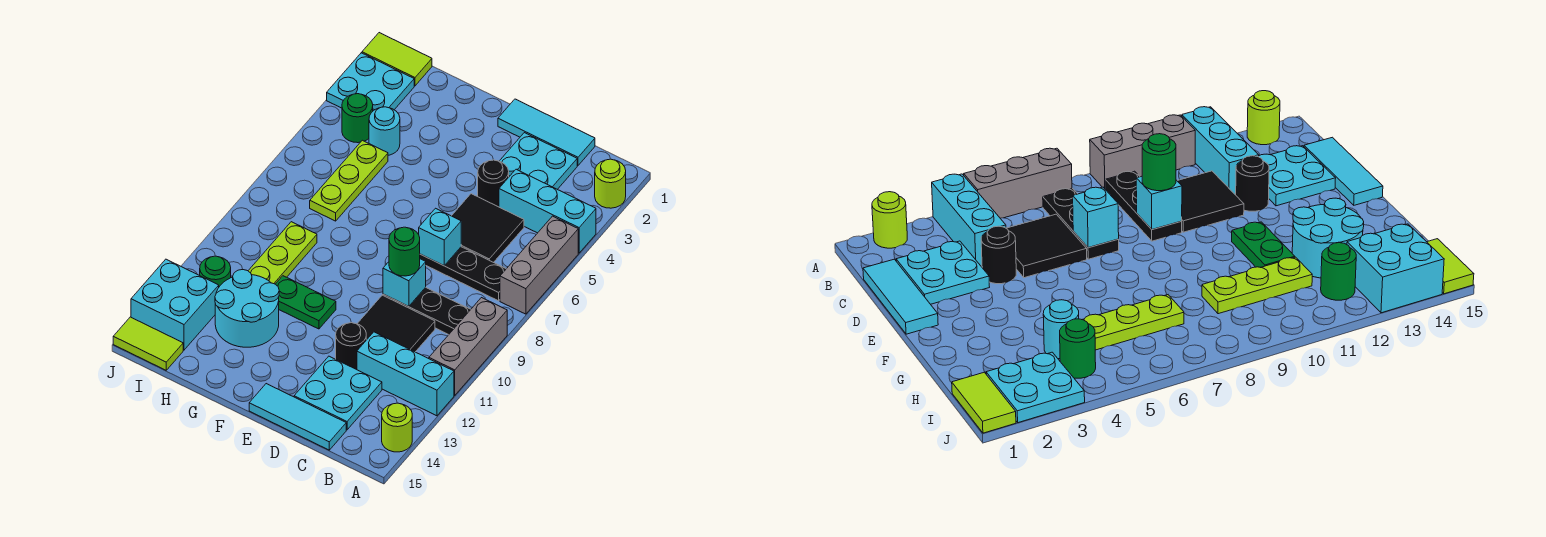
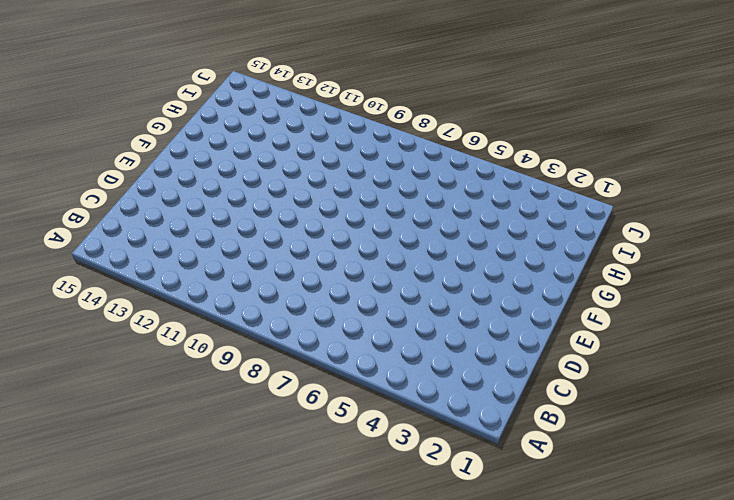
none -> lime 1x1 round brick [595,159,626,208]
none -> cyan 1x3 brick [499,169,596,253]
none -> grey 1x3 brick [500,216,578,314]
none -> grey 1x3 brick [429,298,507,395]

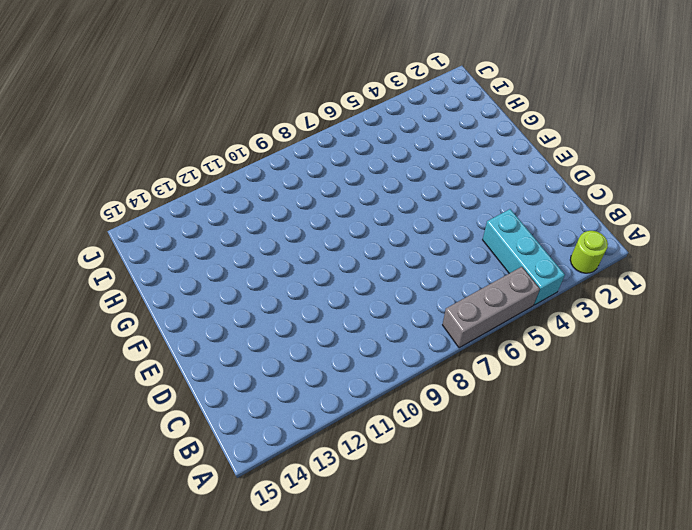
none -> grey 1x3 brick [429,298,507,395]
none -> cyan 1x3 brick [357,332,454,416]
none -> lime 1x1 round brick [382,403,412,452]
none -> black 1x3 plate [420,247,506,301]

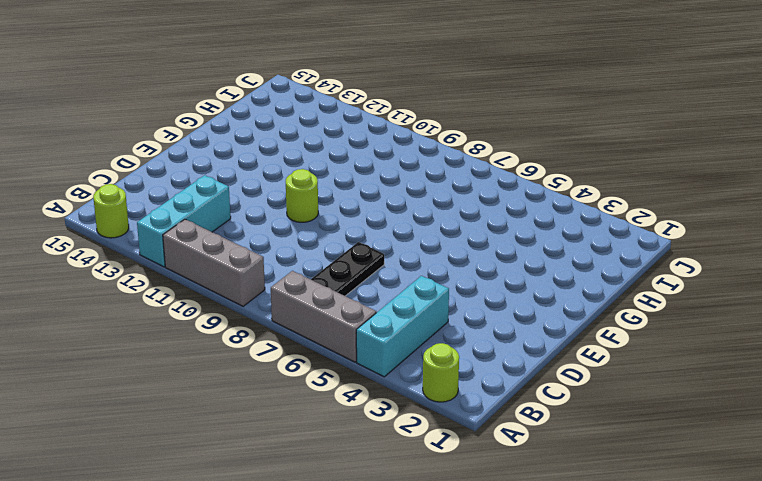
lime 1x1 round brick [286,169,318,222] -> none
none -> black 1x3 plate [383,287,471,335]
none -> cyan 1x3 tile [498,99,595,165]
none -> cyan 2x2 plate [500,133,577,189]
none -> black 2x2 tile [452,194,524,263]

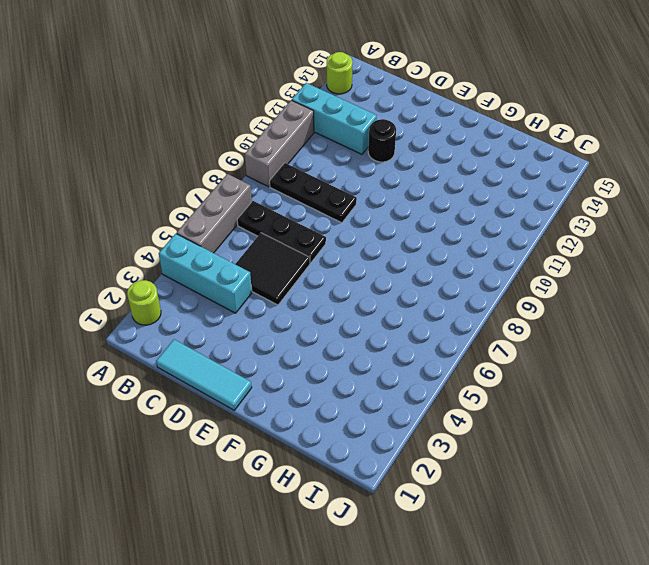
none -> cyan 2x2 plate [500,133,577,189]
none -> black 2x2 tile [357,295,435,352]
none -> cyan 2x2 plate [294,356,382,430]
none -> cyan 1x3 tile [249,384,346,450]

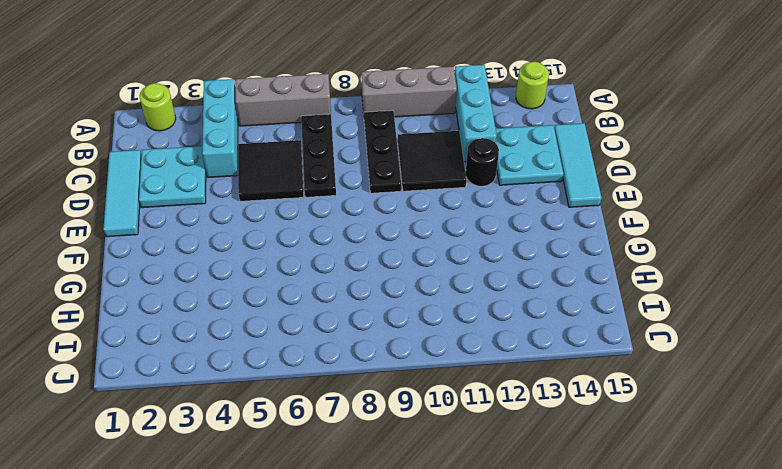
none -> black 1x1 round brick [478,160,509,207]
none -> green 1x2 plate [276,276,336,329]
none -> cyan 2x2 round brick [215,270,279,347]
none -> cyan 1x1 round brick [369,107,400,155]

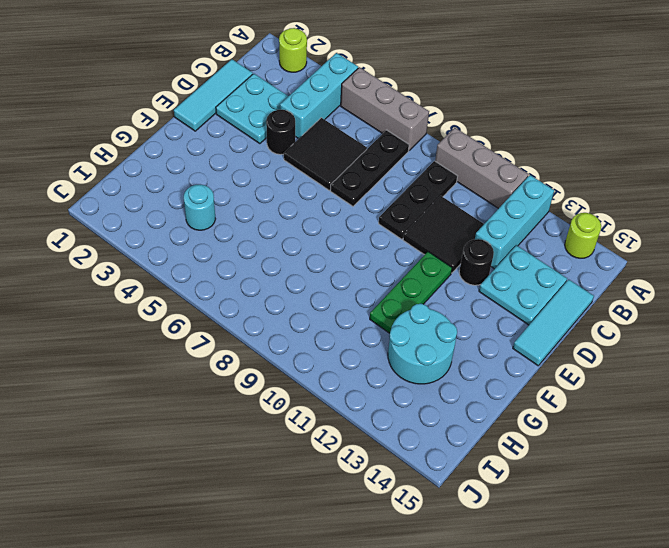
green 1x3 plate [370,252,452,333] -> green 1x2 plate [276,276,336,329]
none -> lime 1x3 plate [310,140,388,221]
none -> lime 1x3 plate [248,222,317,284]
none -> lime 1x2 tile [362,33,432,86]
none -> cyan 2x2 plate [327,53,414,111]

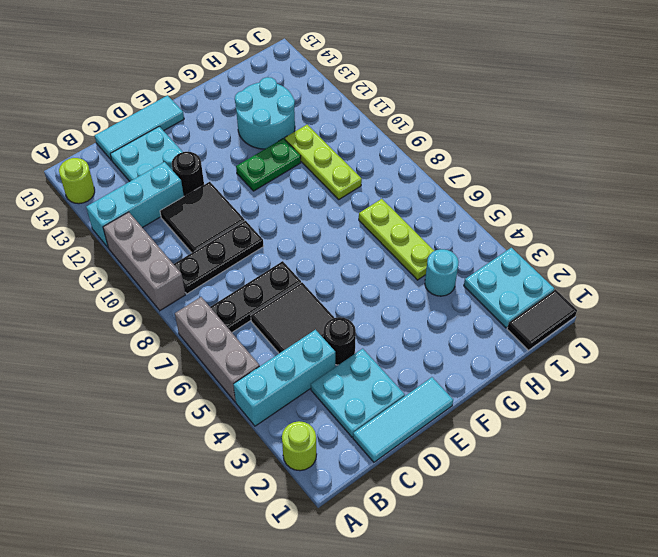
black 1x2 tile [507,290,577,350] -> lime 1x2 tile [362,33,432,86]
none -> green 1x1 round brick [342,94,373,143]
none -> green 1x1 round brick [200,256,231,287]
none -> cyan 2x2 brick [131,259,219,350]
none -> lime 1x2 tile [113,317,183,370]

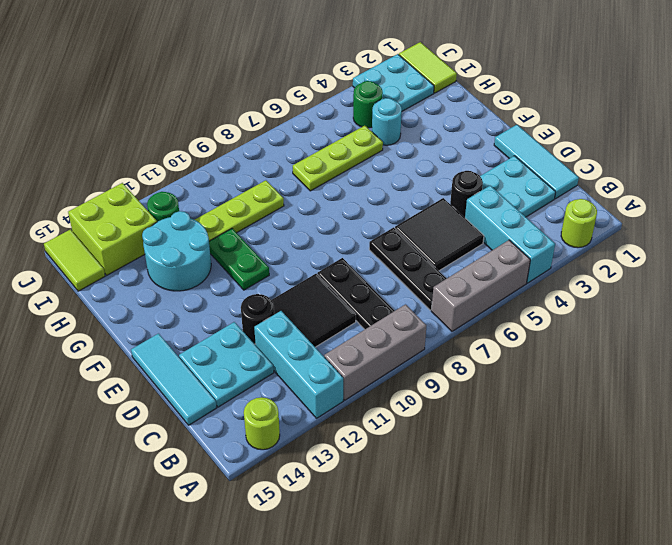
lime 2x2 brick [68,183,157,275] -> cyan 2x2 brick [131,259,219,350]
none -> cyan 1x1 brick [419,208,461,266]
none -> cyan 1x1 brick [383,259,426,306]
none -> green 1x1 round brick [389,227,420,276]

